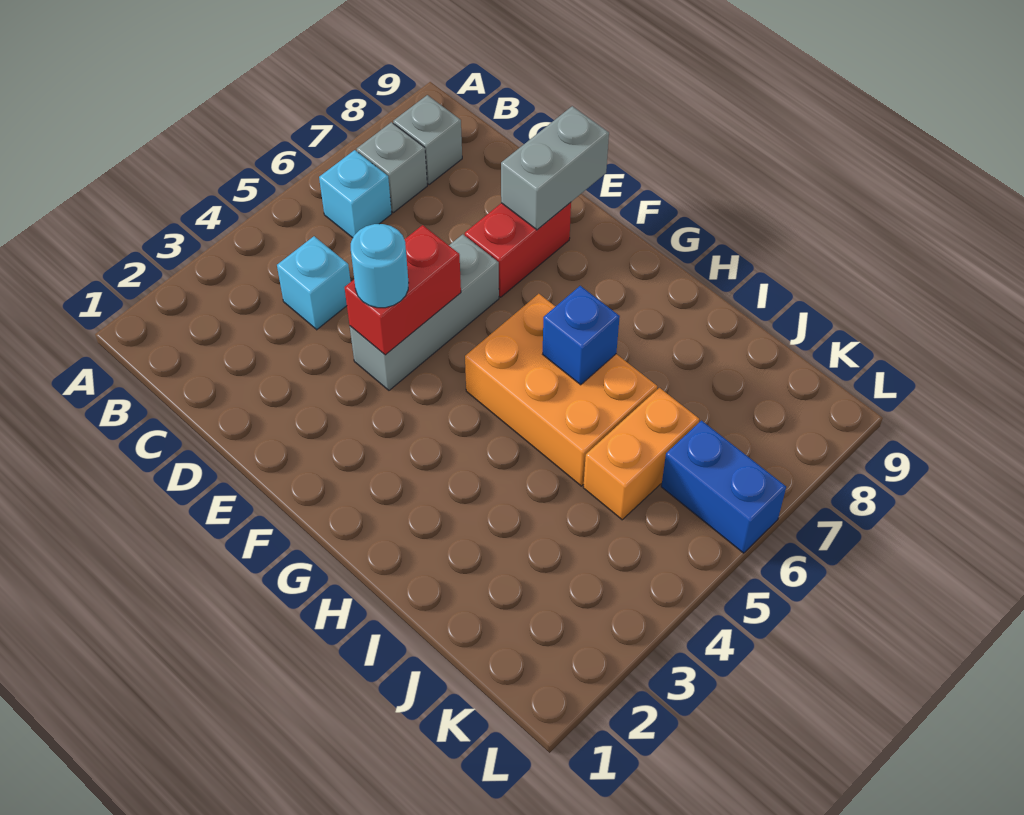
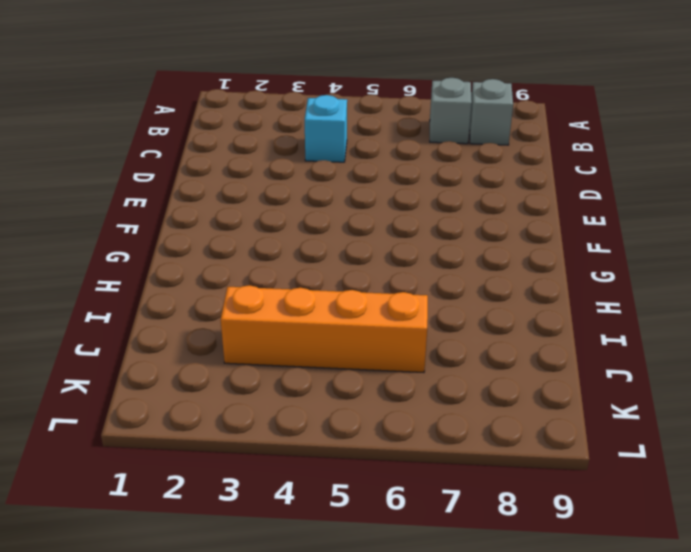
orange 1x4 brick [221,285,428,372] -> orange 1x2 brick [583,388,699,520]
none -> cyan 1x1 brick [319,150,392,238]
none -> grey 1x3 brick [350,234,499,390]
none -> red 1x2 brick [465,202,571,297]

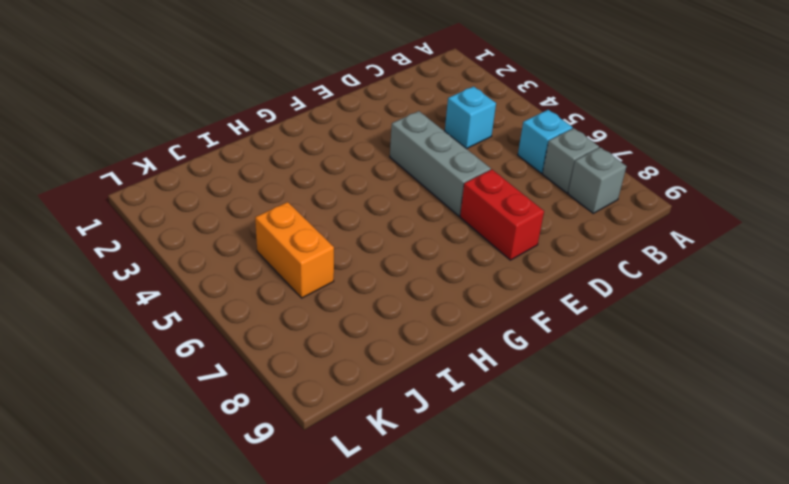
none -> orange 2x3 brick [465,294,657,486]
none -> blue 1x2 brick [661,421,786,553]
none -> red 1x2 brick [344,225,461,355]

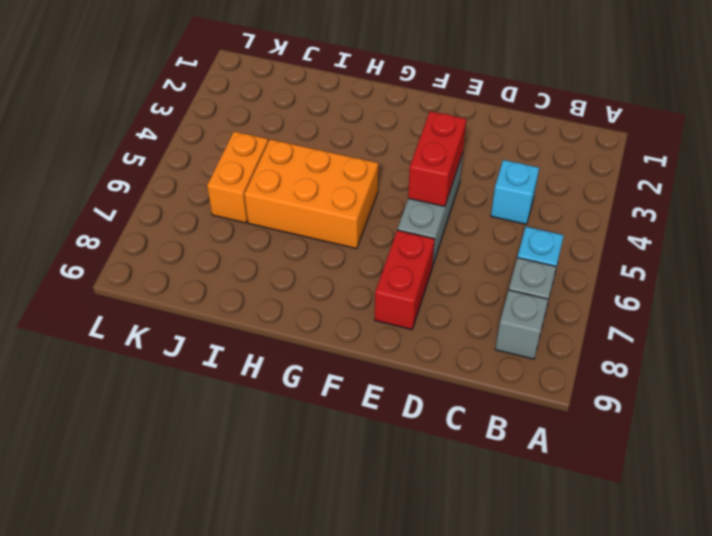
none -> blue 1x2 brick [661,421,786,553]
none -> grey 1x2 brick [501,106,609,230]
none -> blue 1x1 brick [543,286,620,385]

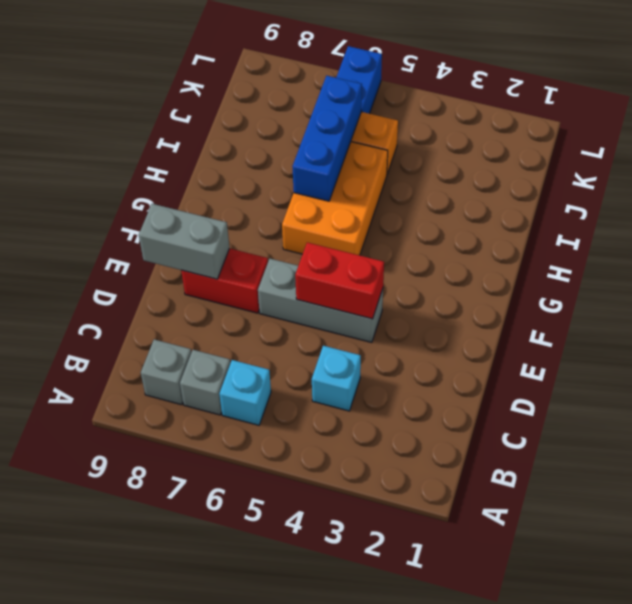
blue 1x3 brick [292,76,362,201] -> blue 1x1 brick [543,286,620,385]
none -> cyan 1x1 round brick [351,224,409,308]

